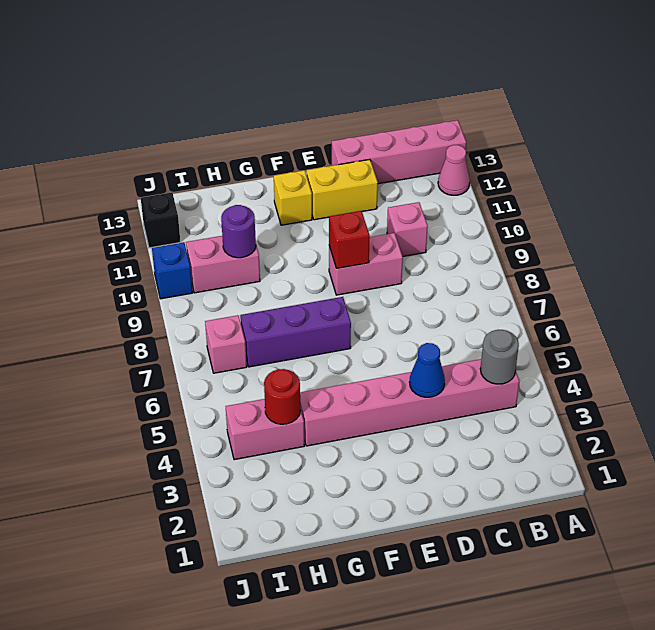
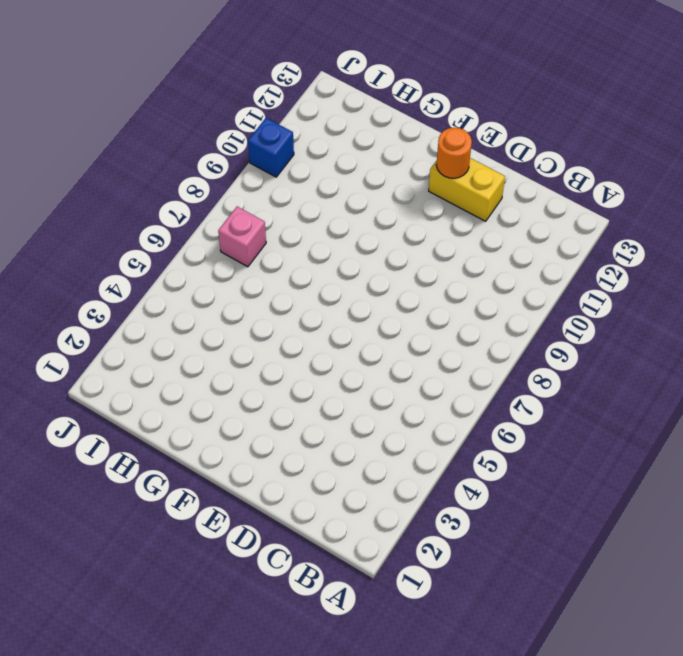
orange 1x1 round brick [436,128,472,178] -> none
none -> pink 1x1 cone [438,145,470,195]
none -> pink 1x4 brick [332,120,466,184]
none -> pink 1x6 brick [300,359,520,446]

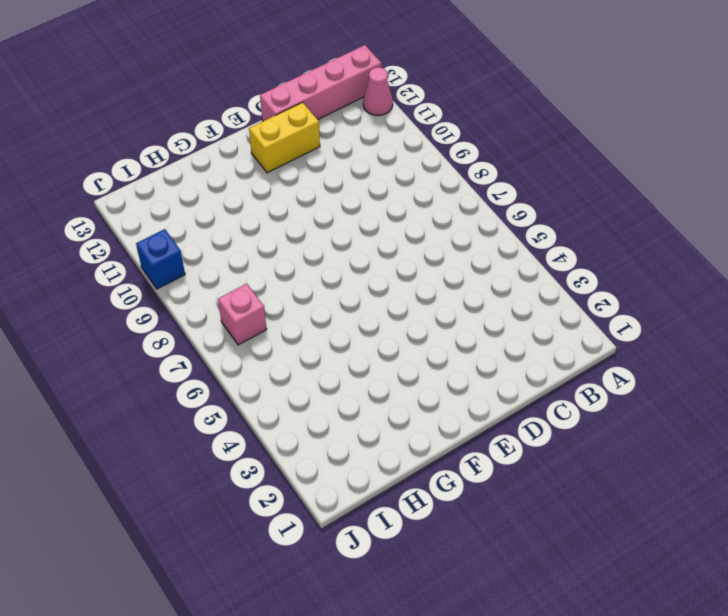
none -> pink 1x6 brick [300,359,520,446]
none -> pink 1x1 brick [387,202,428,256]
none -> pink 1x2 brick [329,233,403,295]

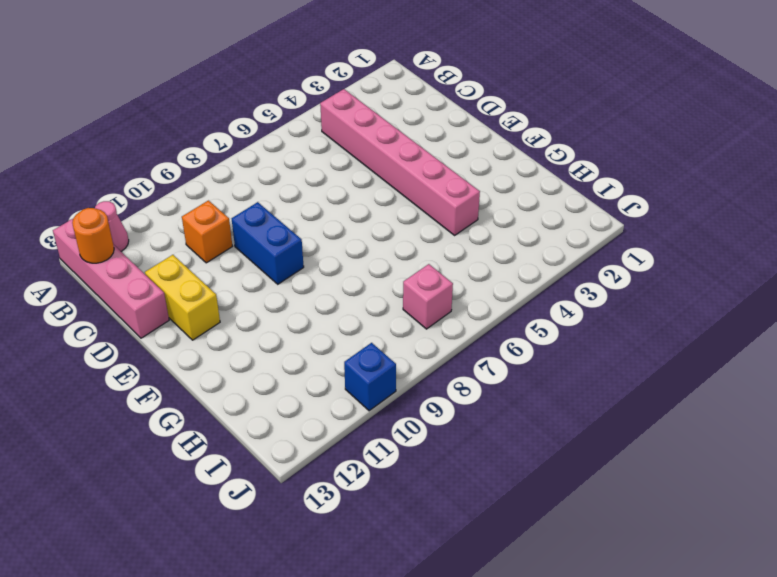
orange 1x1 round brick [72,208,114,263] -> none
orange 1x1 brick [182,200,233,263] -> pink 1x1 brick [387,202,428,256]
blue 1x2 brick [232,202,304,284] -> pink 1x2 brick [329,233,403,295]
none -> purple 1x3 brick [240,297,351,367]
none -> yellow 1x1 brick [274,170,312,225]
none -> pink 1x2 brick [226,399,304,460]

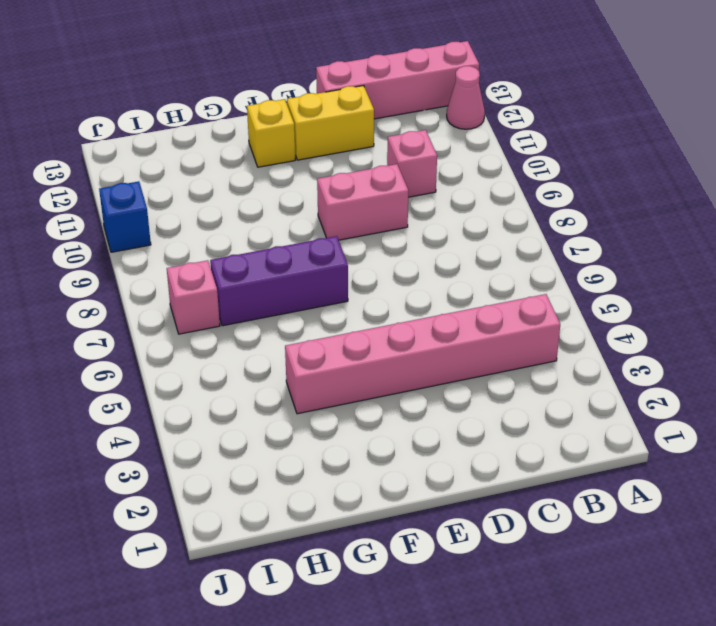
none -> pink 1x2 brick [226,399,304,460]
none -> pink 1x2 brick [186,236,260,293]
none -> black 1x1 brick [141,192,181,248]

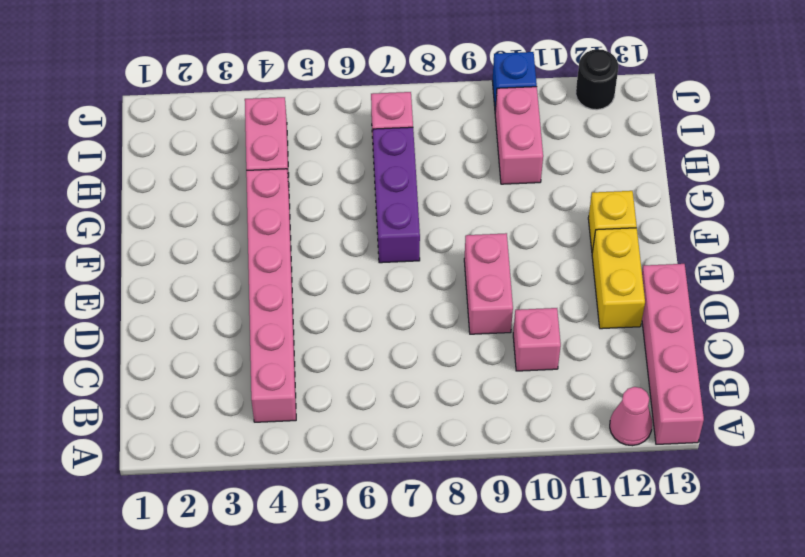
black 1x1 round brick [576,49,618,110] -> black 1x1 brick [141,192,181,248]
none -> grey 1x1 round brick [480,330,519,384]
none -> blue 1x1 cone [410,343,445,397]
none -> red 1x1 brick [329,211,370,268]

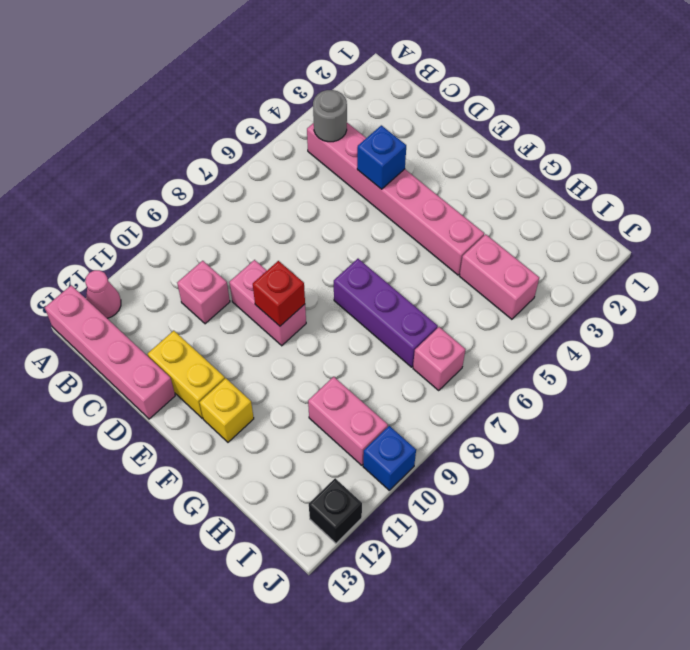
blue 1x1 brick [357,125,406,189] -> blue 1x1 cone [410,343,445,397]
none -> red 1x1 round brick [264,369,300,424]
none -> purple 1x1 round brick [221,205,256,258]

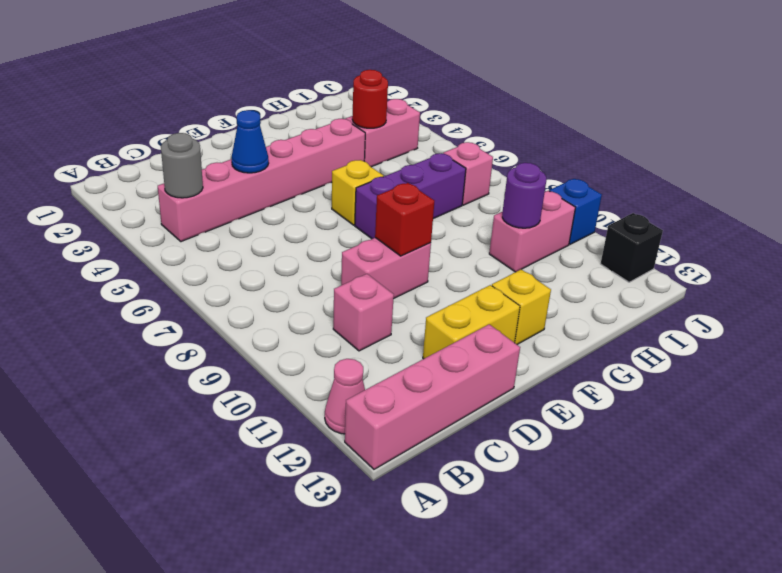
yellow 1x1 brick [332,160,384,225] -> none

